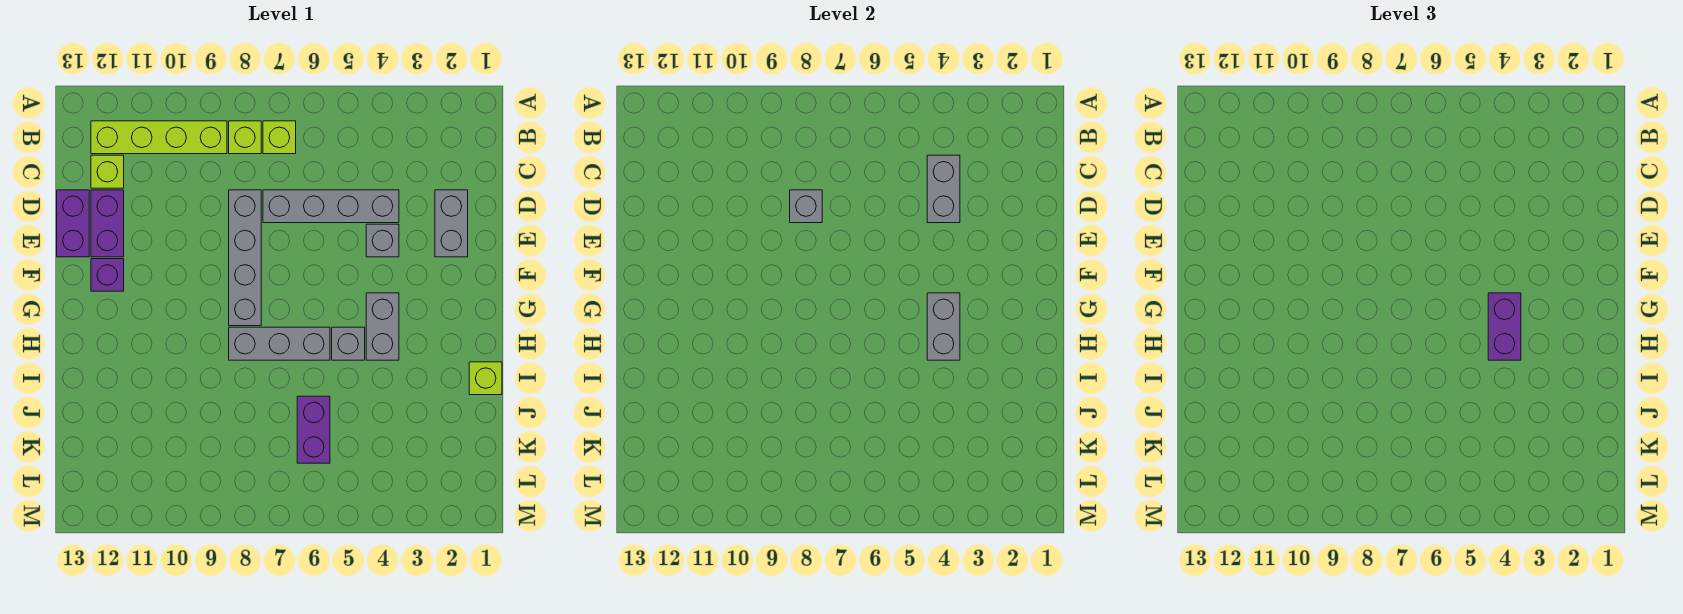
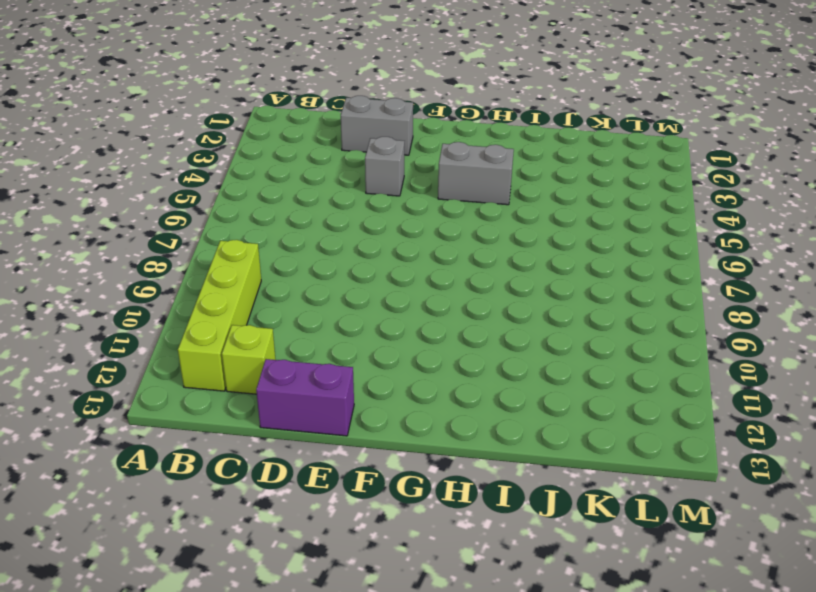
none -> lime 1x1 brick [263,121,296,154]
none -> lime 1x1 brick [229,121,261,154]
none -> grey 1x4 brick [263,190,399,223]

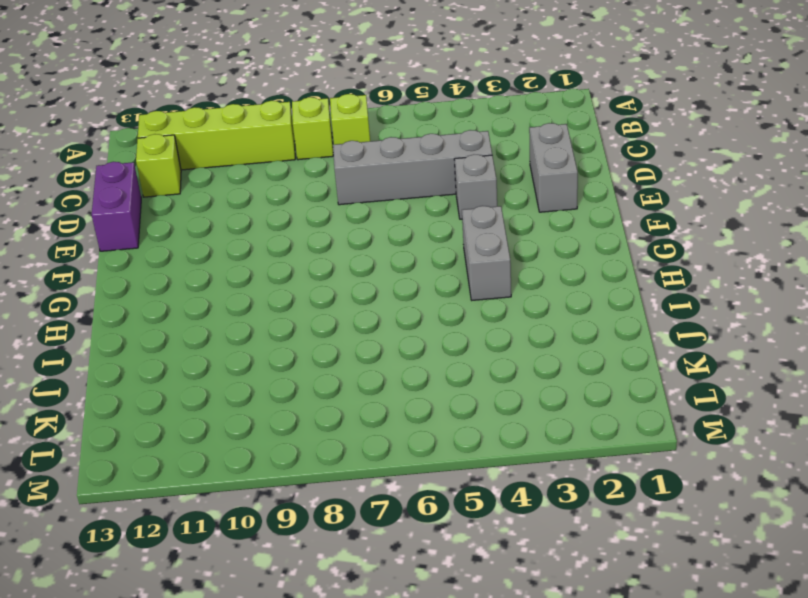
none -> grey 1x4 brick [229,190,261,326]
none -> purple 1x2 brick [91,190,124,257]
none -> purple 1x1 brick [91,259,124,291]

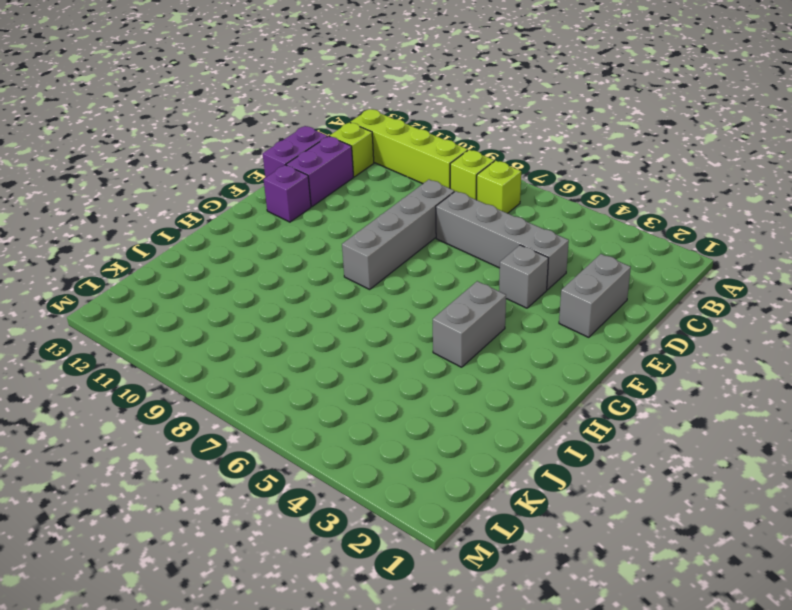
none -> grey 1x1 brick [332,327,365,360]
none -> grey 1x3 brick [229,327,330,360]
none -> lime 1x1 brick [469,362,502,395]

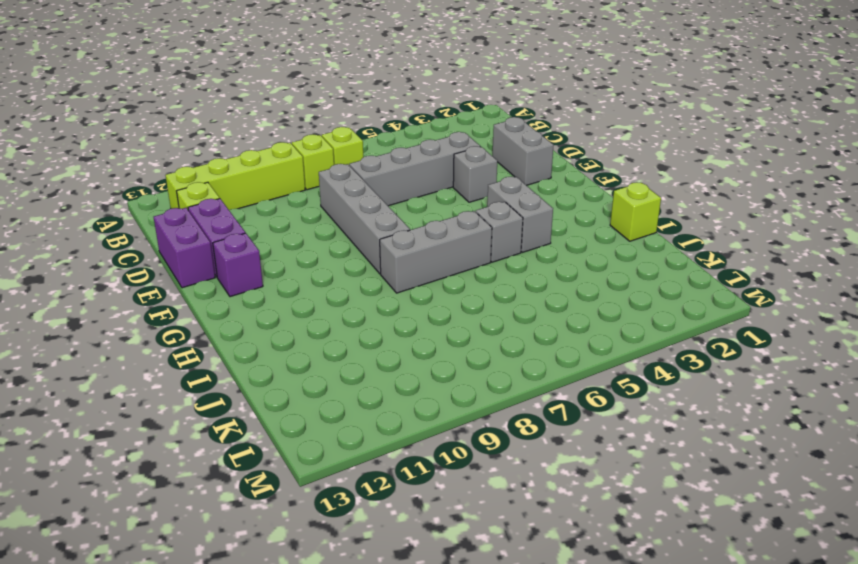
none -> purple 1x2 brick [297,396,330,463]
none -> grey 1x2 brick [927,155,960,223]
none -> grey 1x1 brick [790,190,822,223]

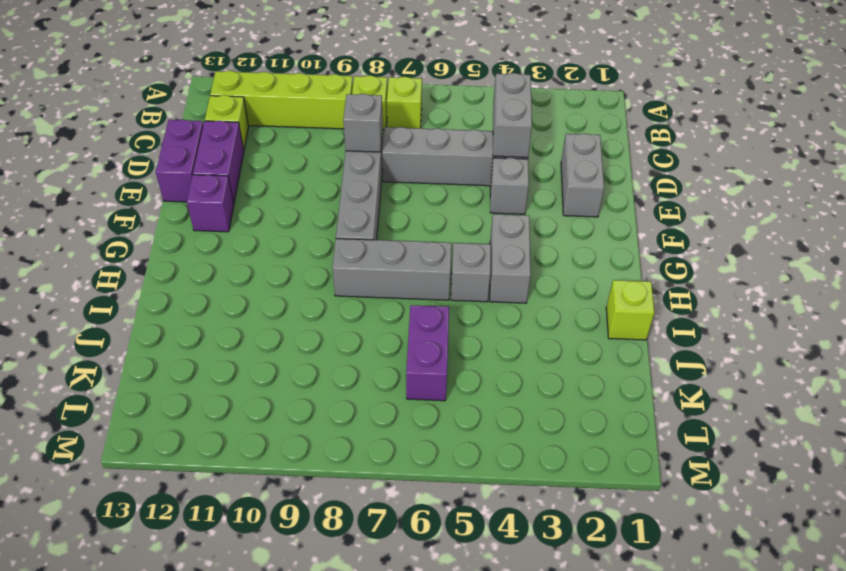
none -> grey 1x2 brick [927,293,960,360]
none -> purple 1x2 brick [1488,293,1521,360]

